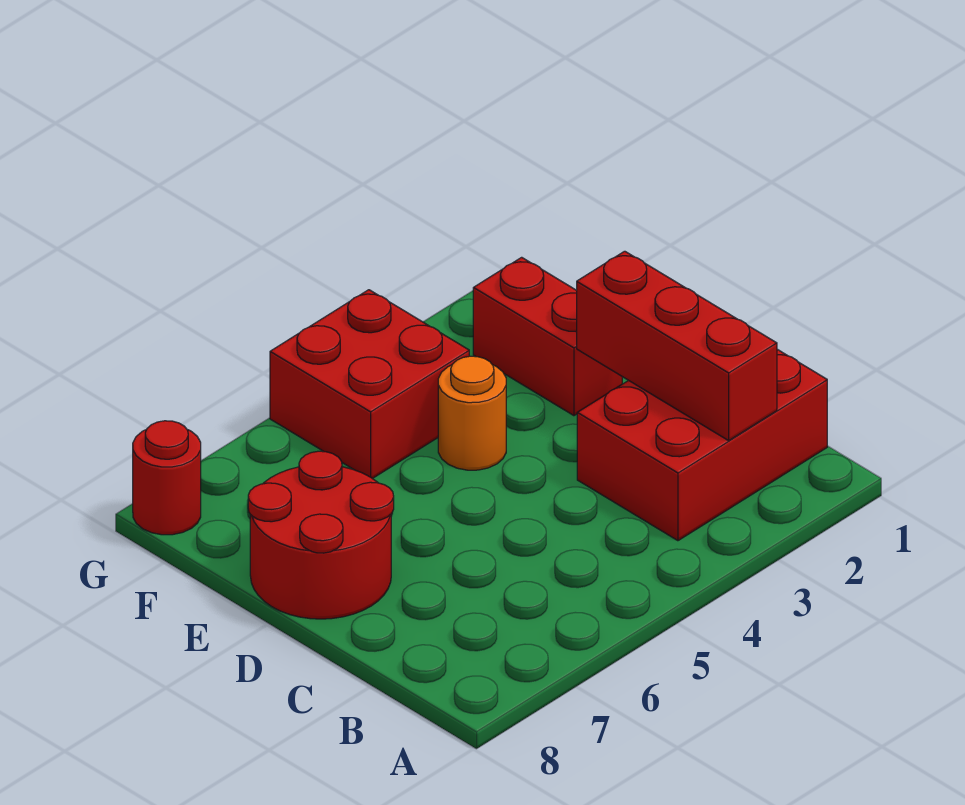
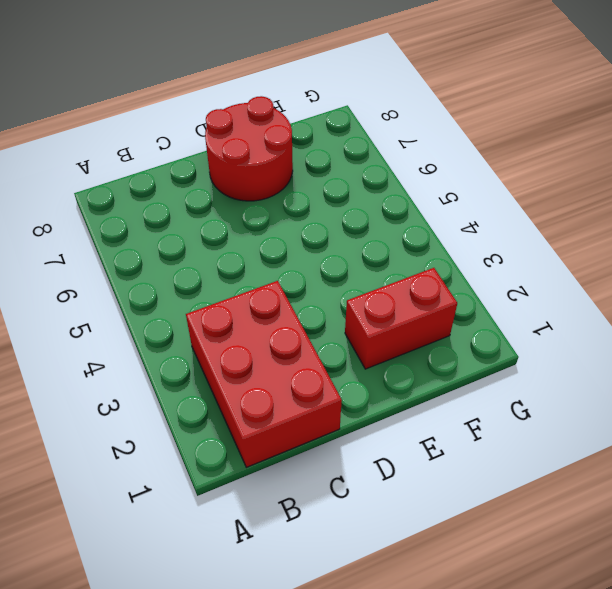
none -> orange 1x1 round brick [438,356,506,470]
none -> red 2x2 brick [270,290,469,479]

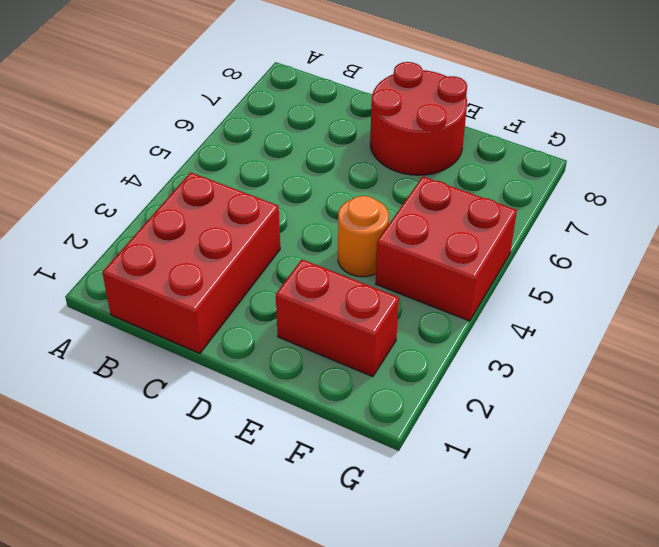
none -> red 1x1 round brick [133,421,201,535]
none -> red 1x3 brick [577,251,777,441]

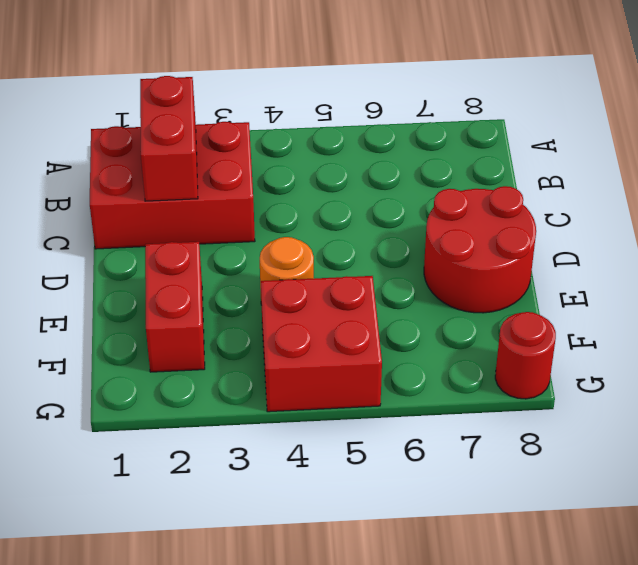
red 1x2 brick [140,76,198,201] -> red 1x3 brick [577,251,777,441]

